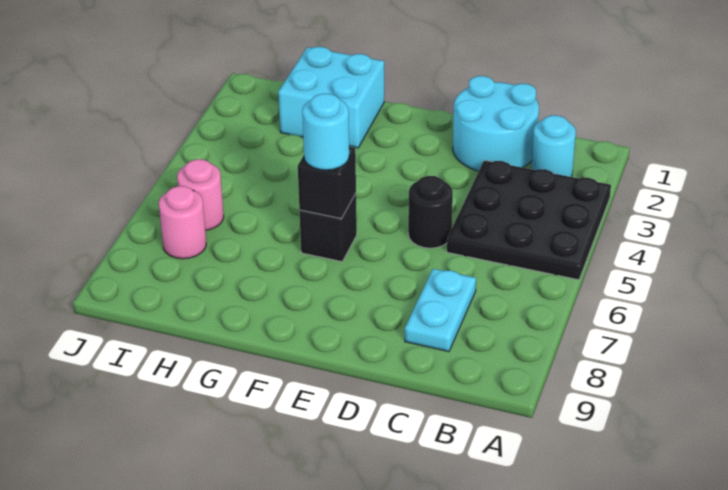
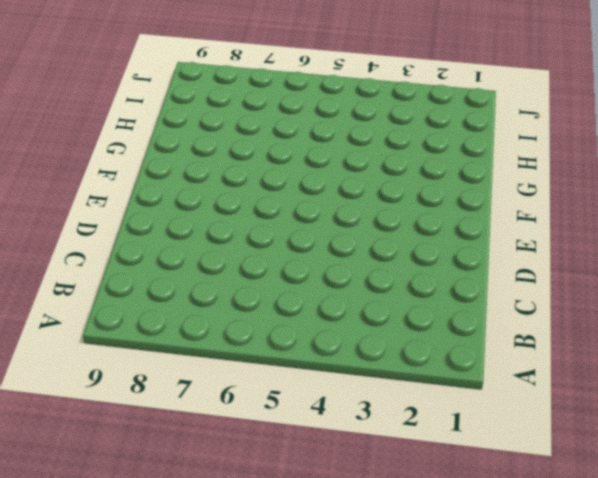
none -> black 3x3 plate [447,160,611,280]
none -> cyan 1x1 round brick [531,115,576,177]

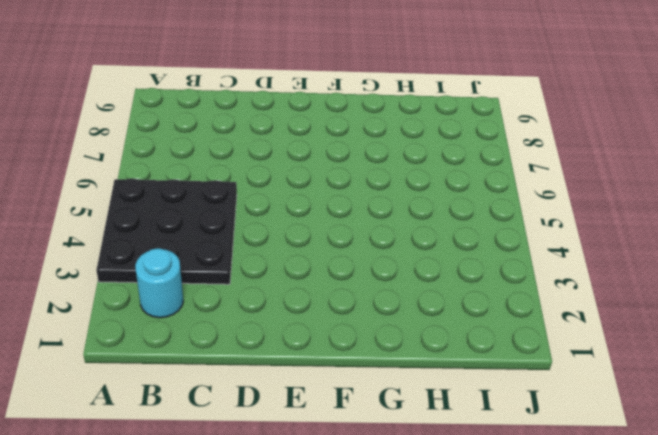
none -> cyan 2x2 round brick [453,76,539,171]
none -> cyan 1x2 plate [405,269,476,352]

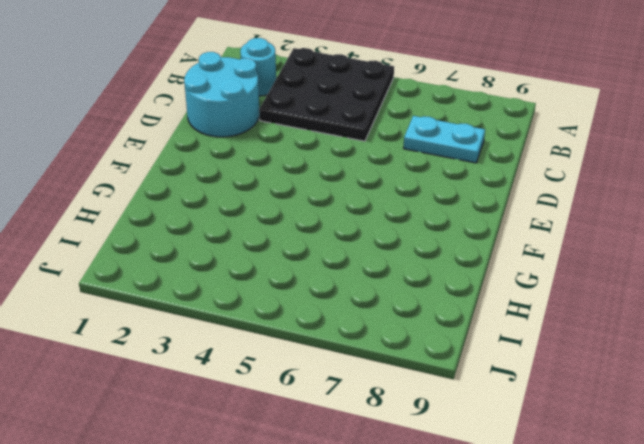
none -> black 1x1 round brick [408,176,453,248]
none -> black 1x1 brick [299,194,357,262]

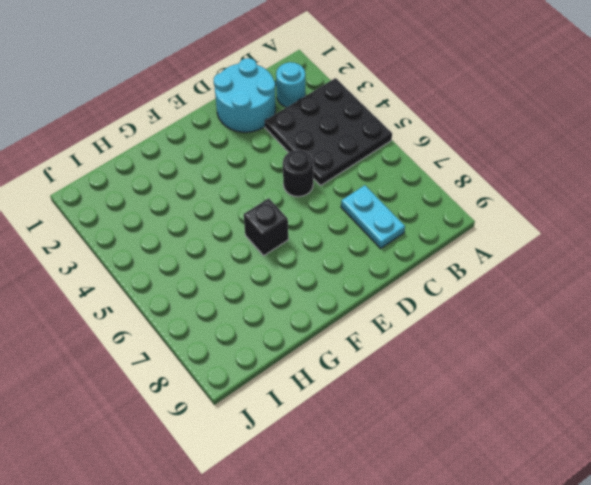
none -> cyan 2x2 brick [278,47,384,148]
none -> pink 1x1 round brick [177,159,224,230]

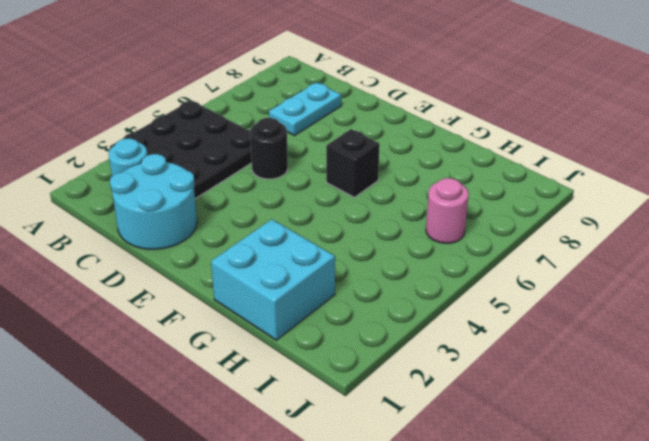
none -> pink 1x1 round brick [159,186,206,259]
none -> black 1x1 brick [298,147,356,219]

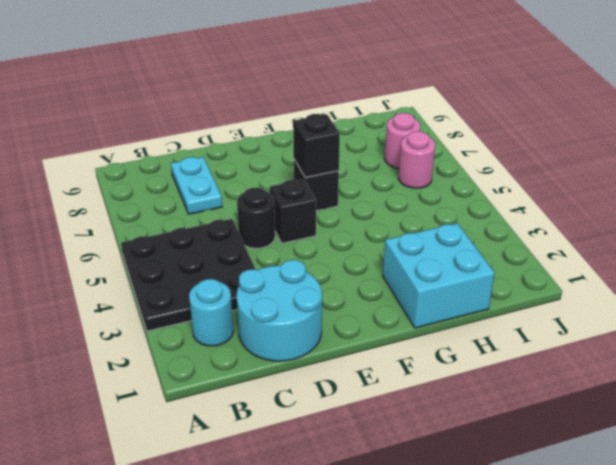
black 1x1 brick [269,179,316,243] -> none
none -> cyan 1x1 round brick [302,94,349,170]

